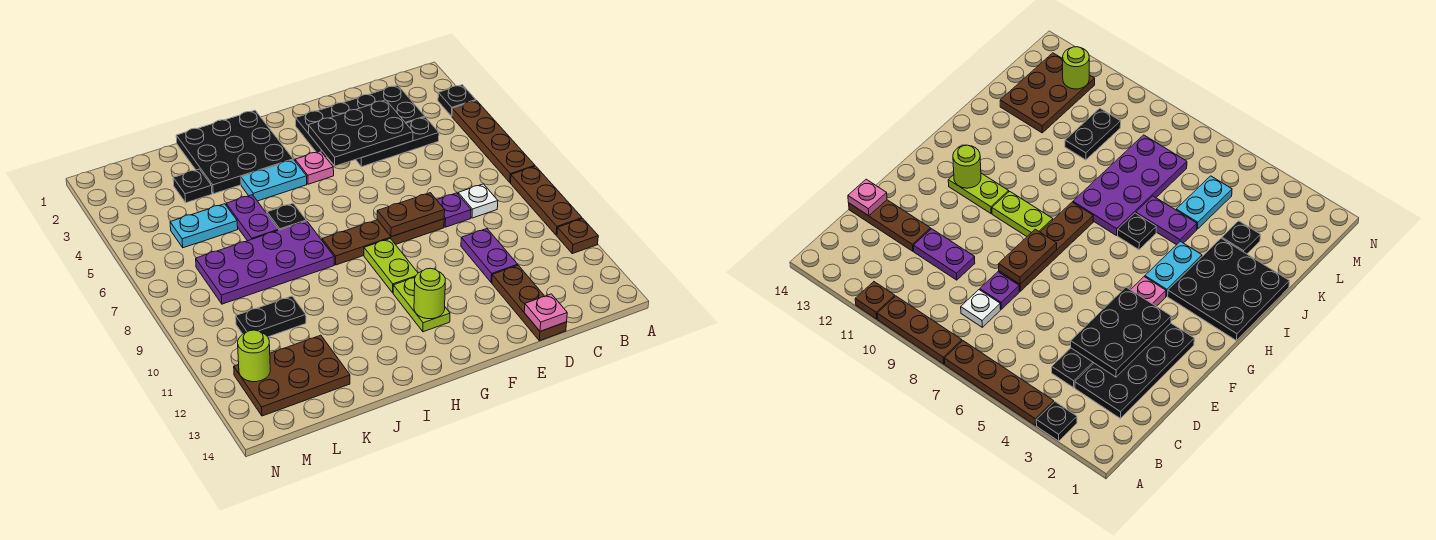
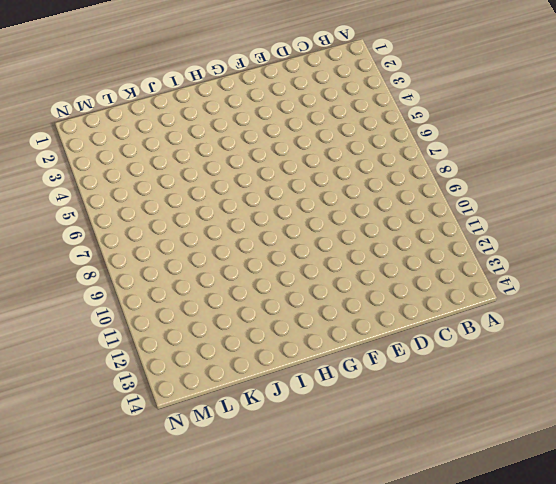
none -> black 1x1 plate [438,85,476,116]
none -> brown 1x4 plate [452,101,535,182]
none -> brown 1x3 plate [511,166,582,235]

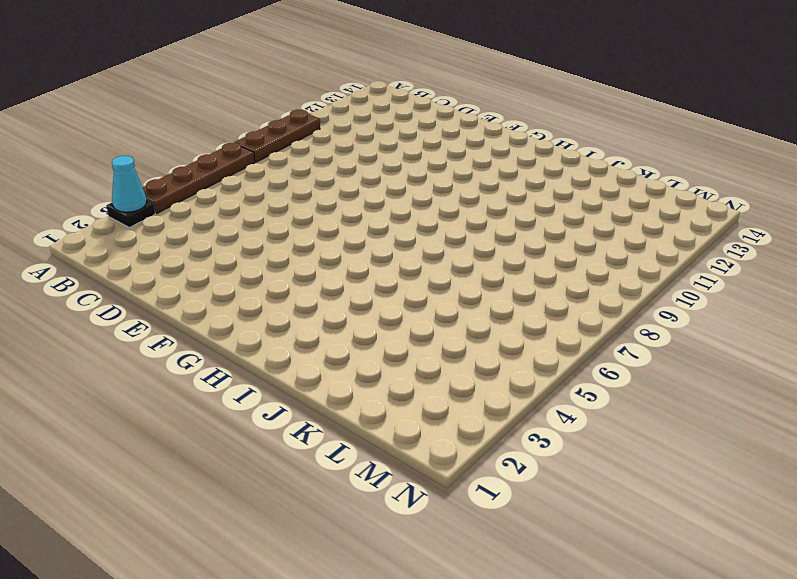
cyan 1x1 cone [112,156,147,212] -> none
none -> brown 1x1 plate [557,219,598,254]
none -> black 2x4 plate [296,85,425,157]
none -> black 1x3 plate [356,117,439,167]

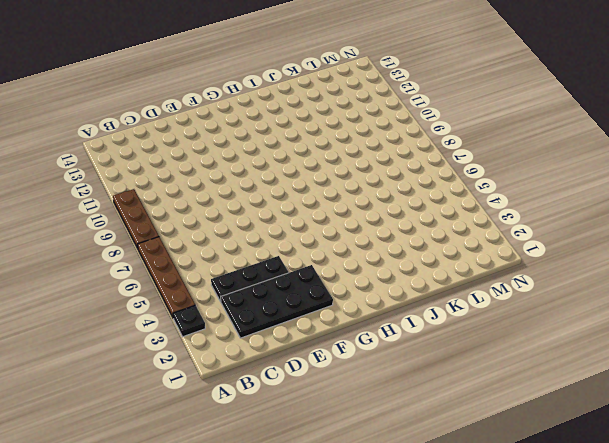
none -> brown 1x1 plate [557,219,598,254]
none -> white 1x1 plate [458,184,498,218]
none -> purple 1x1 plate [437,193,471,227]

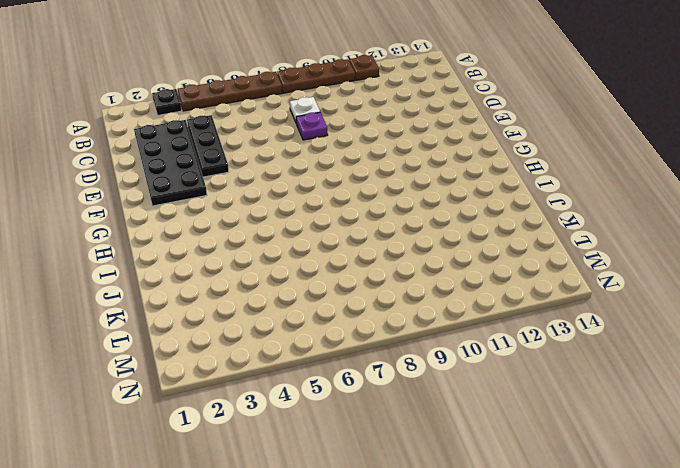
none -> purple 1x2 plate [461,229,518,282]
none -> brown 1x3 plate [492,265,567,341]
none -> brown 1x4 plate [322,219,444,265]

